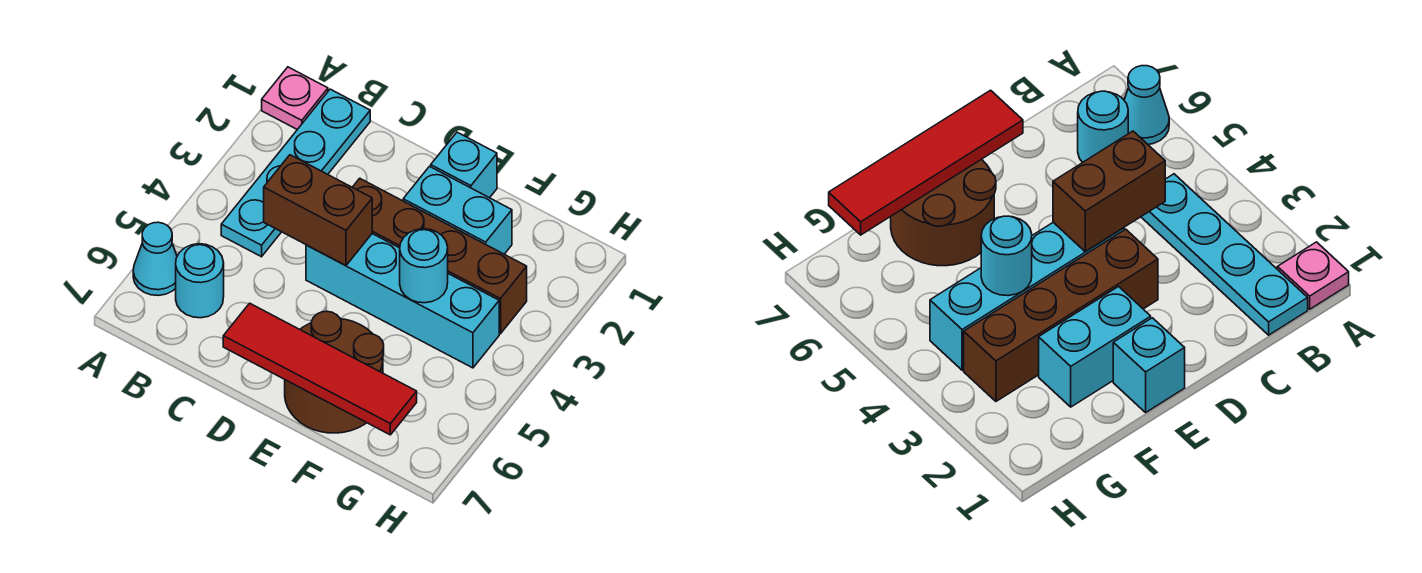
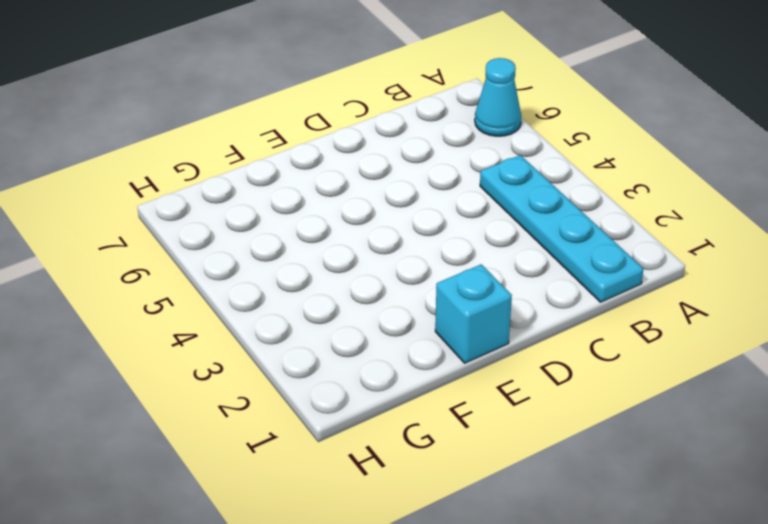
none -> pink 1x1 plate [262,67,328,129]
none -> cyan 1x1 round brick [176,244,224,318]
none -> brown 1x4 brick [352,178,527,334]

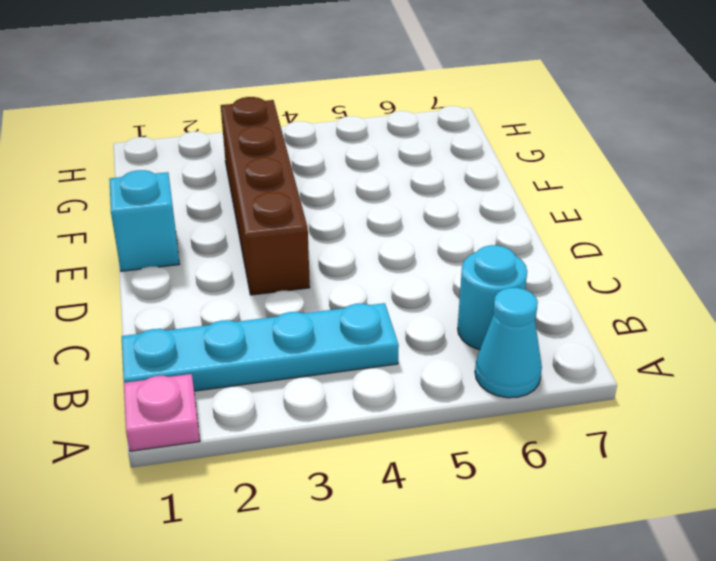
none -> cyan 1x4 brick [306,234,499,368]
none -> cyan 1x2 brick [403,166,512,254]
none -> brown 2x2 round brick [285,311,384,433]

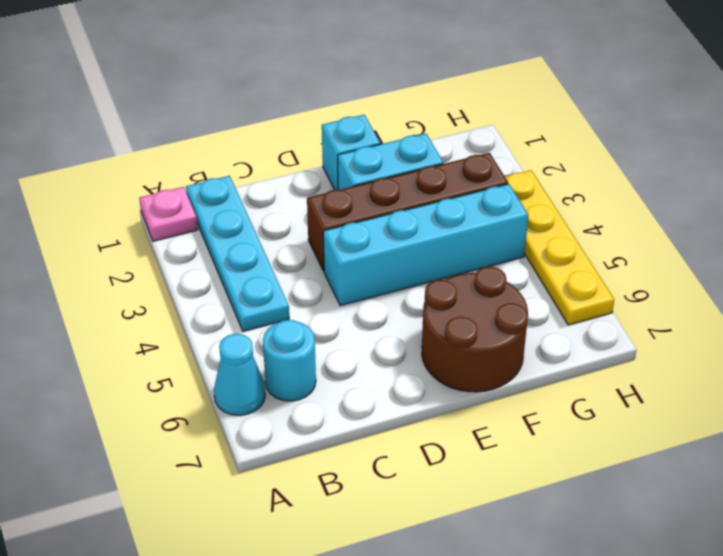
yellow 1x4 plate [505,170,614,325] -> none
none -> brown 1x2 brick [264,155,372,266]
none -> red 1x4 tile [223,303,417,435]
none -> cyan 1x1 round brick [400,229,448,303]

